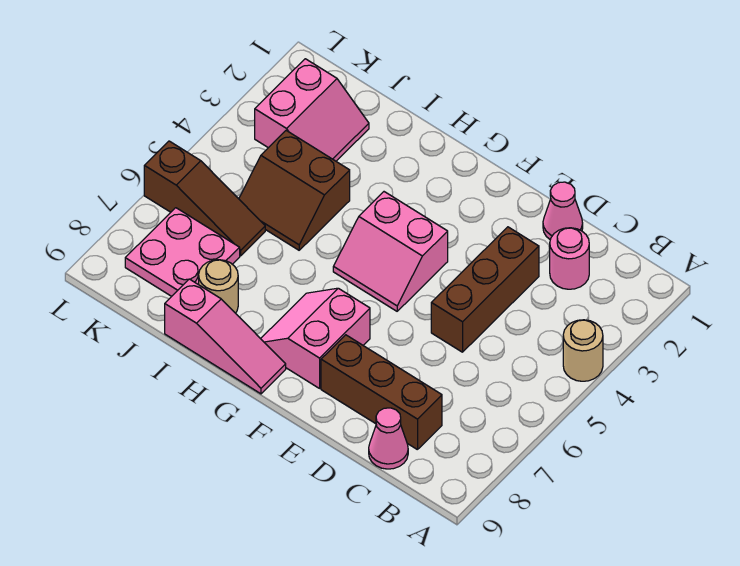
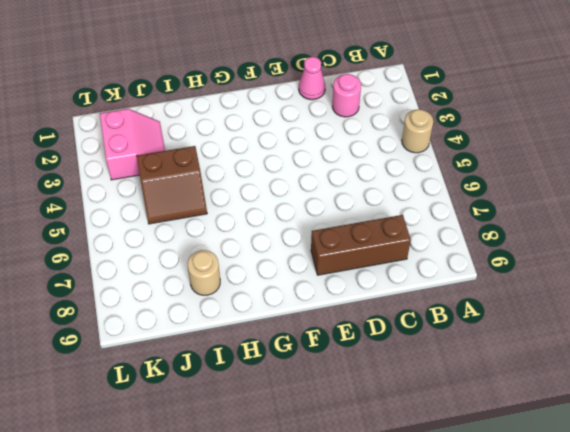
none -> pink 1x1 cone [369,408,408,469]
none -> brown 1x3 brick [431,227,539,352]
none -> pink 2x2 slope [333,192,448,311]

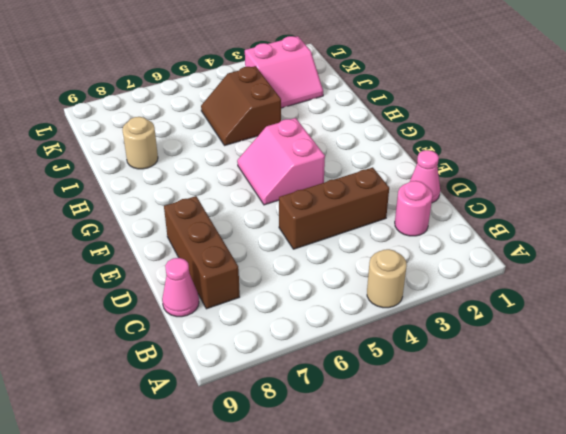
none -> pink 2x2 slope [261,288,370,388]
none -> pink 1x3 slope [165,279,286,394]
none -> brown 1x3 slope [144,141,265,256]

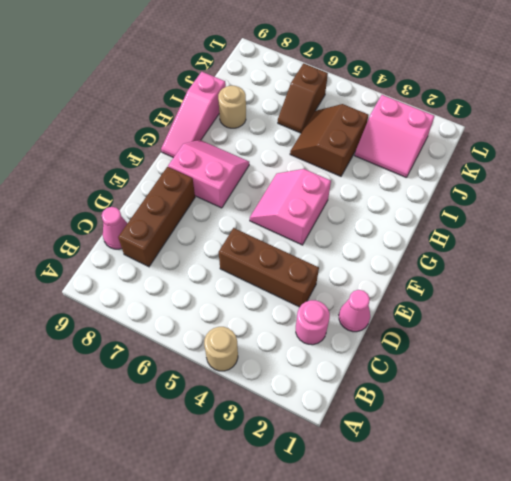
brown 1x2 slope [278,63,328,133] -> brown 1x3 slope [144,141,265,256]
none -> pink 2x2 plate [125,208,240,296]

